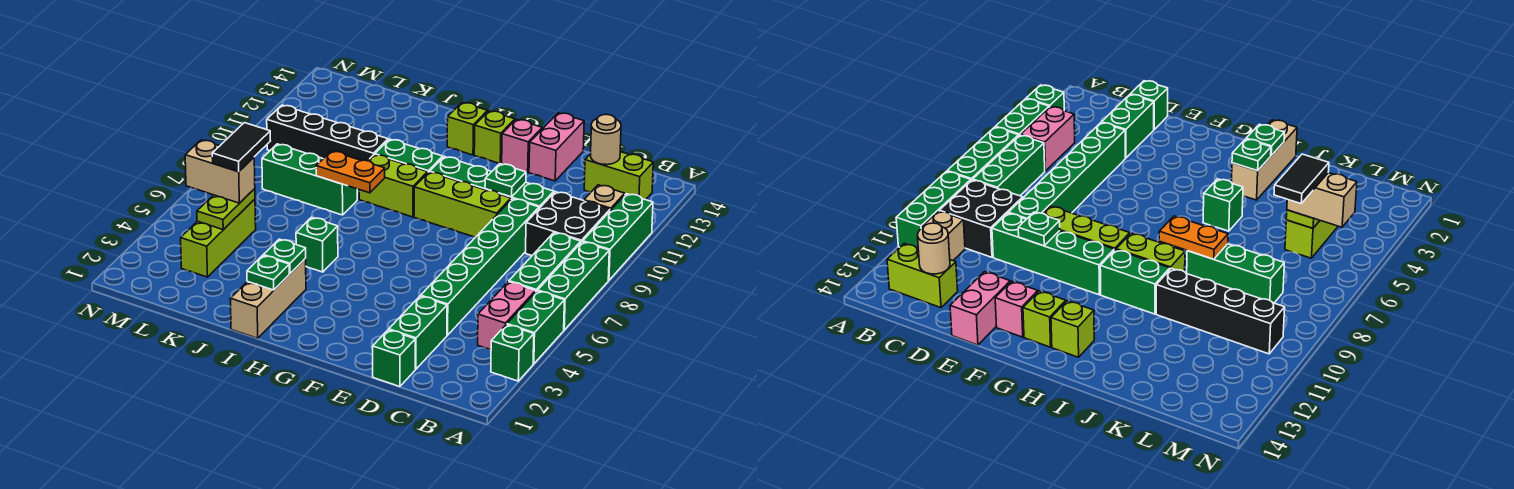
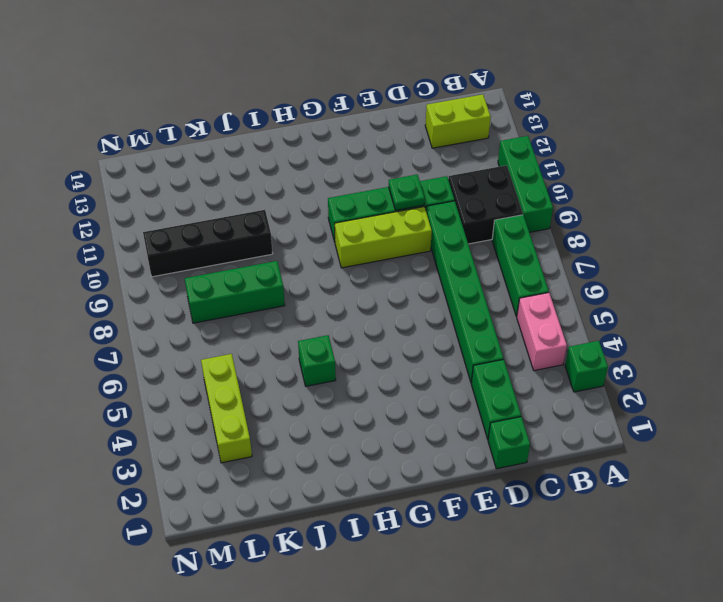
none -> green 1x2 brick [507,291,564,364]
none -> green 1x3 brick [538,242,609,330]
none -> tan 1x1 brick [584,185,625,211]
none -> pink 1x2 brick [529,113,584,181]

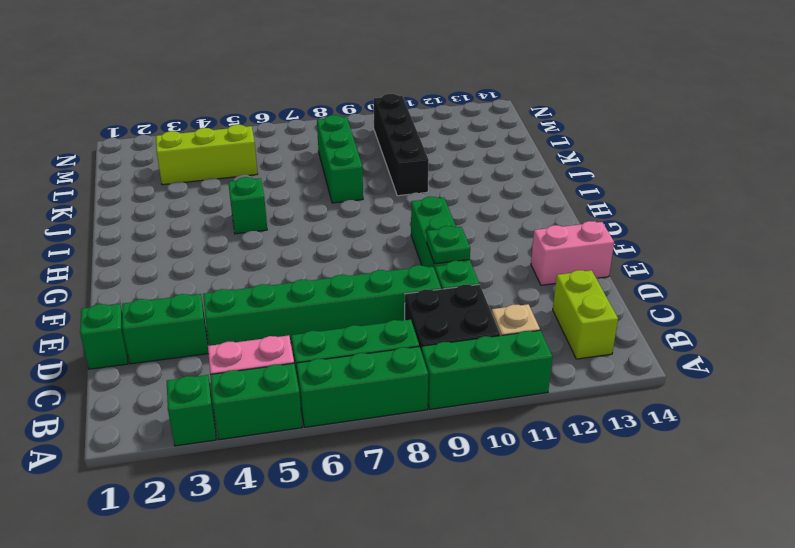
none -> lime 1x3 brick [414,172,511,237]
none -> pink 1x1 brick [502,119,542,172]
none -> lime 1x1 brick [474,111,515,164]
none -> lime 1x2 brick [359,155,428,217]

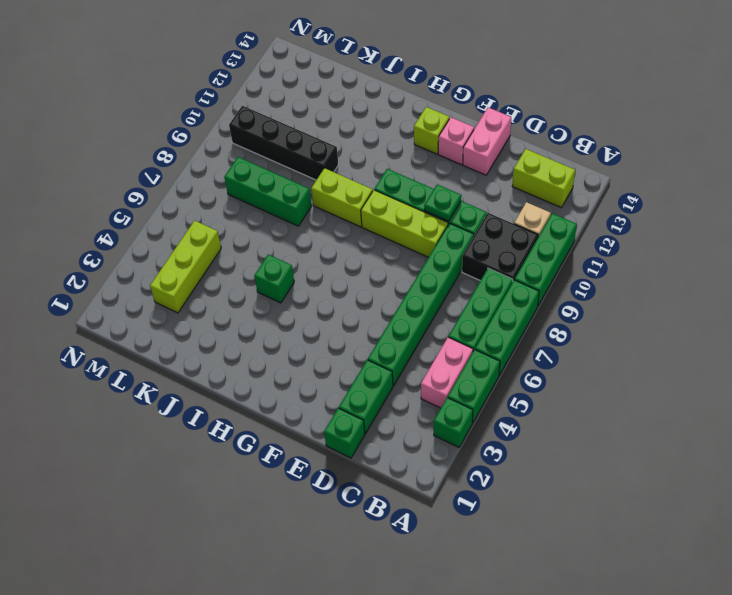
none -> green 1x2 brick [375,139,443,172]
none -> lime 1x1 brick [447,103,488,155]
none -> tan 1x3 brick [230,259,306,338]
none -> tan 1x1 round brick [591,114,621,165]

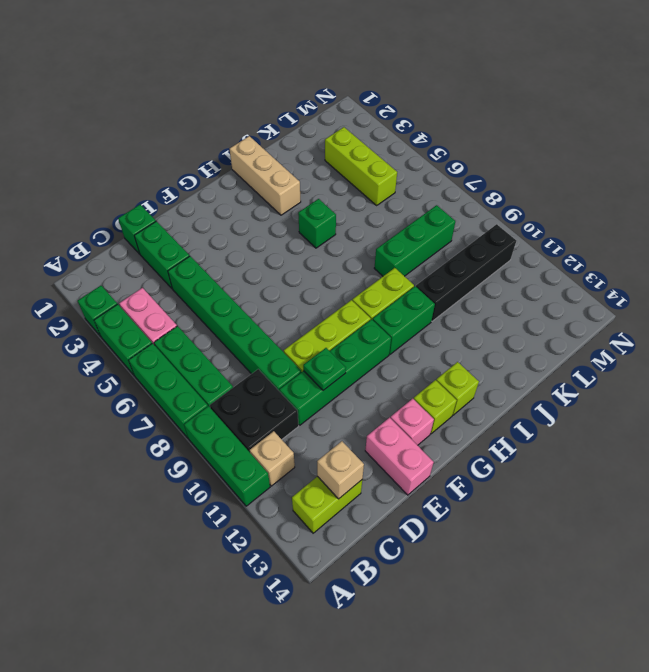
tan 1x1 brick [317,441,364,499] -> tan 1x1 round brick [591,114,621,165]
none -> green 1x1 plate [247,255,289,290]
none -> green 1x1 plate [263,239,306,273]
none -> orange 1x2 plate [316,151,385,193]
none -> lime 1x2 plate [197,189,255,230]

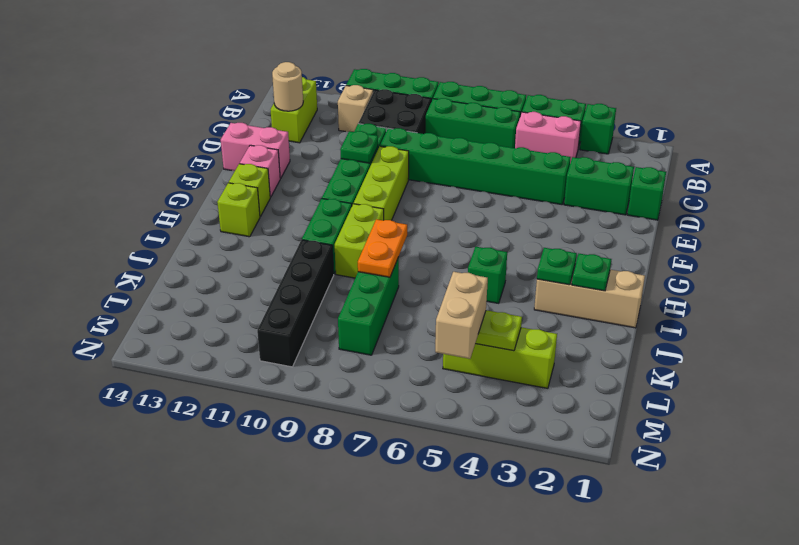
none -> black 1x2 tile [212,123,270,172]

